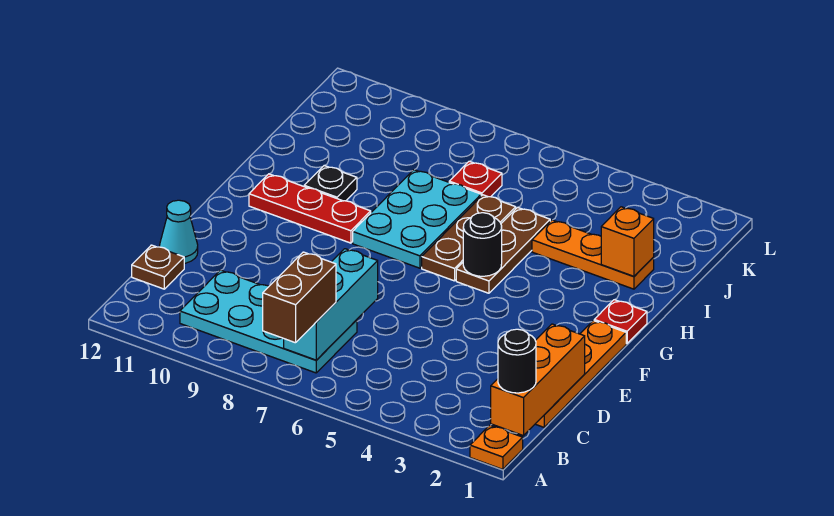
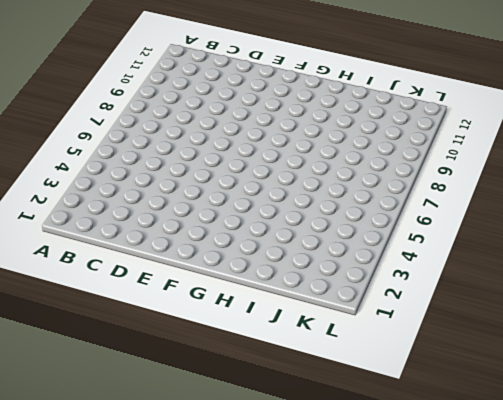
none -> orange 1x1 plate [470,425,523,469]
none -> cyan 2x4 plate [180,270,357,373]
none -> orange 1x4 plate [536,321,626,427]

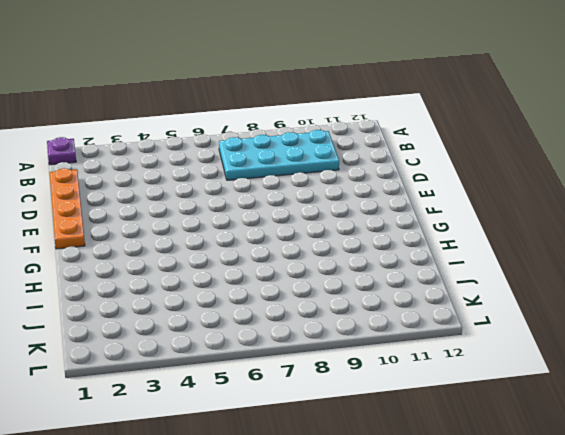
purple 1x1 plate [47,137,76,165] -> orange 1x1 plate [470,425,523,469]
none -> brown 1x1 plate [132,245,184,289]
none -> cyan 1x1 cone [160,200,198,263]
none -> red 1x1 plate [594,300,647,344]

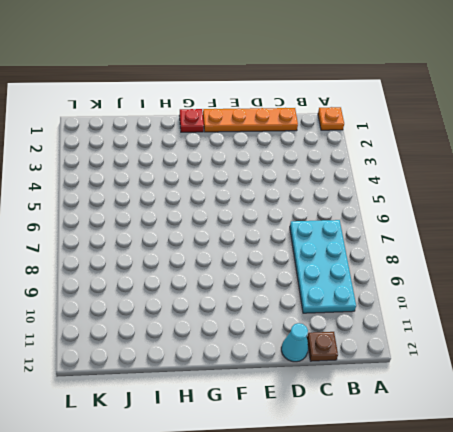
none -> brown 1x3 plate [456,207,550,293]
none -> brown 1x3 plate [422,195,516,281]
none -> cyan 2x3 plate [353,170,481,268]

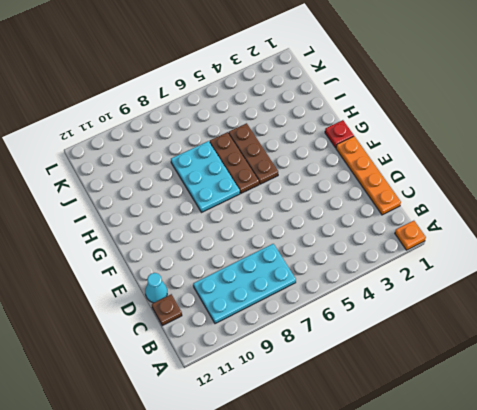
none -> red 1x3 plate [249,174,371,243]
none -> black 1x1 plate [304,166,357,201]
none -> orange 1x3 plate [532,220,654,289]

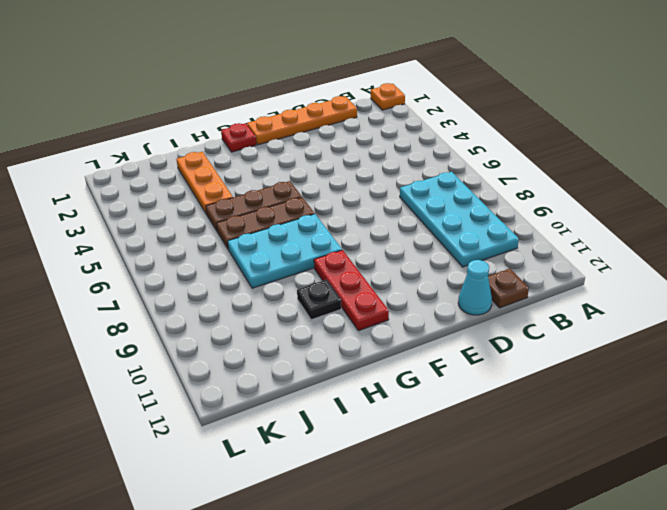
none -> red 1x1 plate [449,161,502,197]
none -> orange 1x3 brick [491,324,585,436]
none -> cyan 1x3 brick [284,249,378,360]

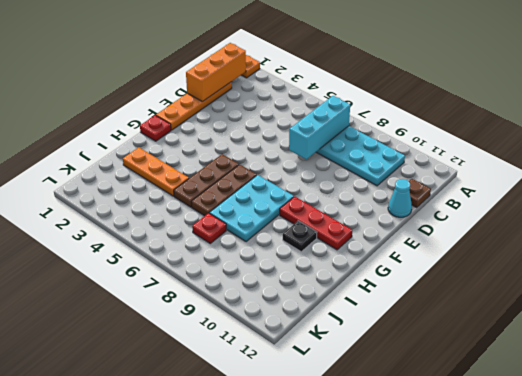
none -> black 1x1 round brick [463,213,502,276]
none -> orange 1x1 brick [601,207,654,276]
none -> brown 1x2 brick [263,252,336,343]

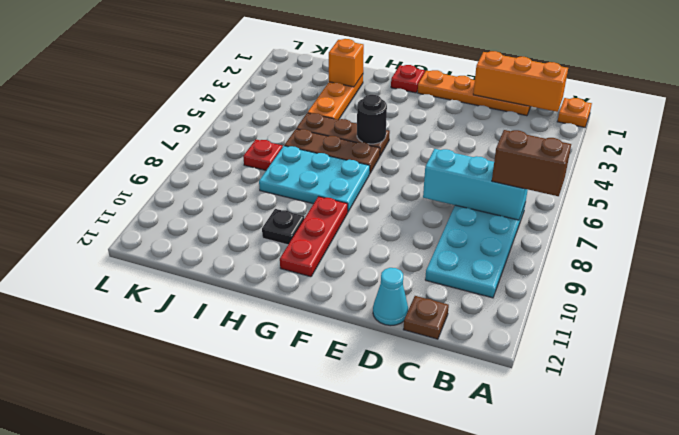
none -> black 1x1 round brick [498,329,536,393]

